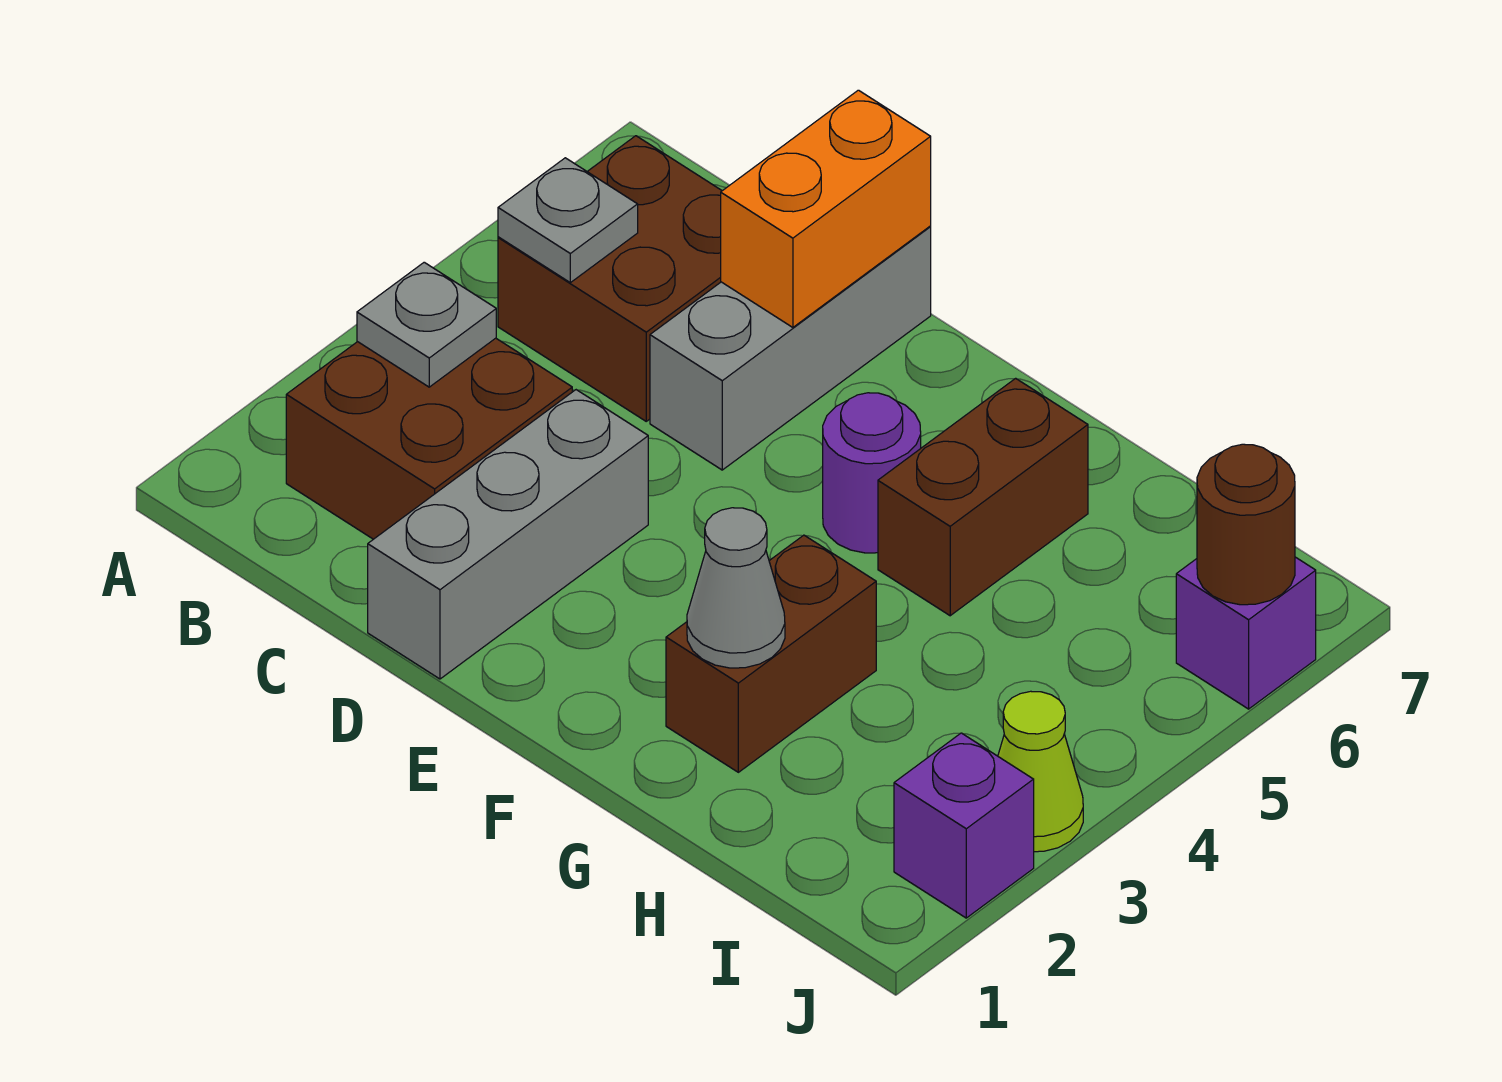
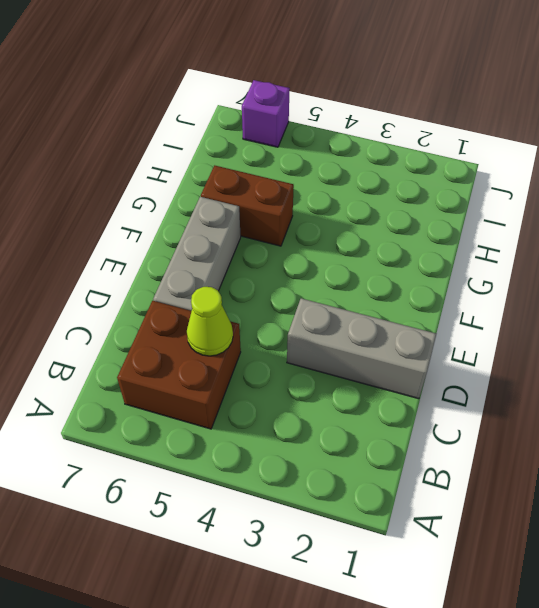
lime 1x1 cone [187,287,233,356] -> lime 1x1 cone moved to [998,691,1083,852]
grey 1x3 brick [153,197,241,311] -> grey 1x3 brick turned to [650,227,931,470]
none -> brown 2x2 brick [286,338,572,539]
none -> purple 1x1 round brick [823,393,921,553]
none -> brown 1x2 brick [666,535,876,772]

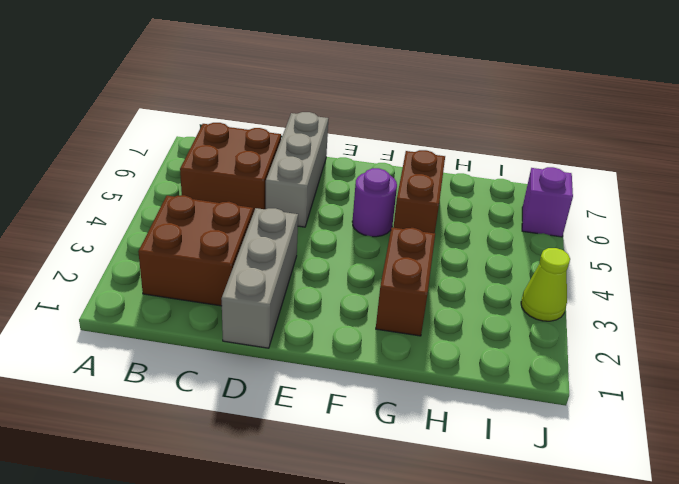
none -> purple 1x1 brick [894,733,1034,918]
none -> grey 1x1 plate [357,262,496,387]
none -> grey 1x1 plate [498,158,638,283]

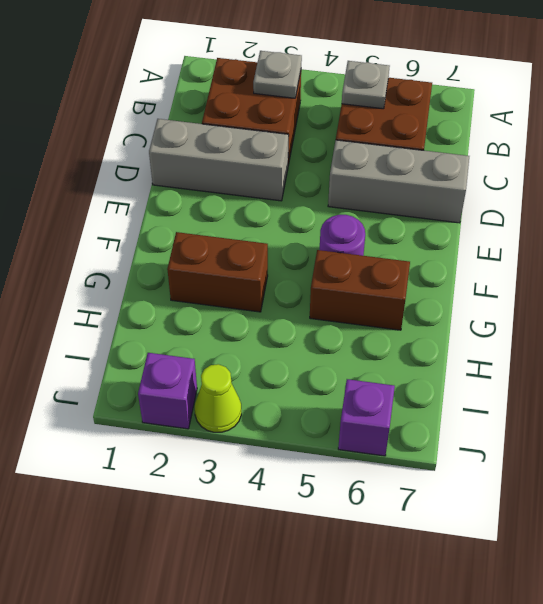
none -> orange 1x2 brick [721,90,931,327]
none -> grey 1x1 cone [687,508,785,668]
none -> brown 1x1 round brick [1197,444,1295,605]

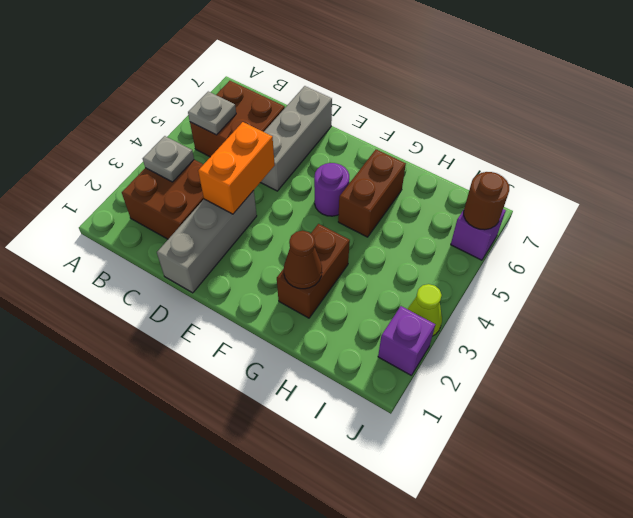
orange 1x2 brick [198,122,275,214] -> orange 1x2 brick moved to [721,90,931,327]
brown 1x1 cone [284,231,322,289] -> grey 1x1 cone [687,508,785,668]

